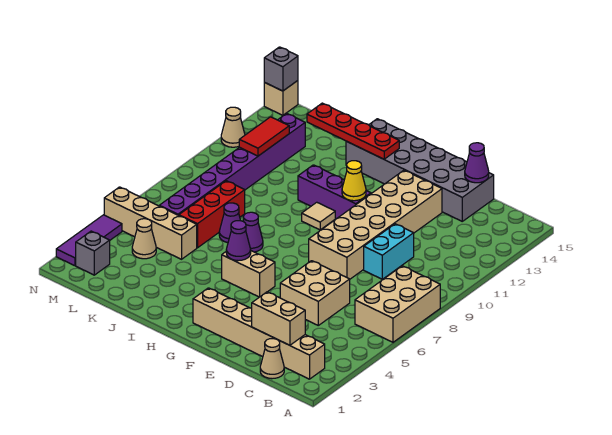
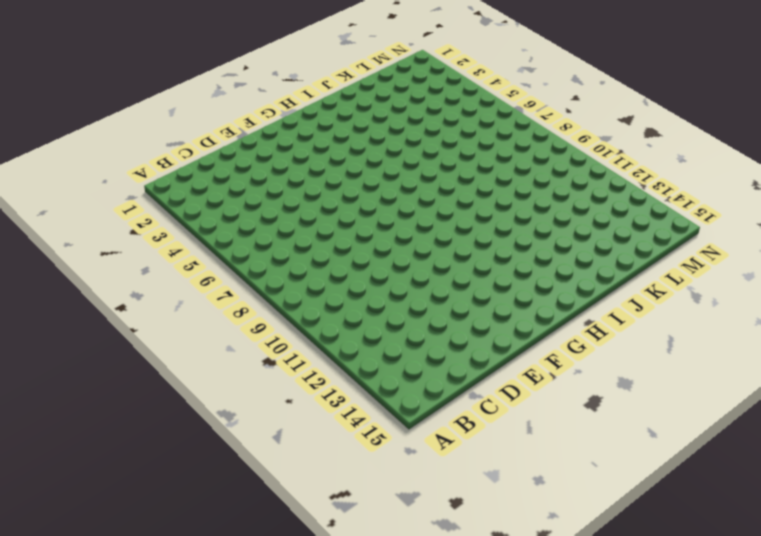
none -> tan 2x3 brick [355,266,440,342]
none -> tan 1x6 brick [193,288,325,379]
none -> tan 1x1 cone [260,339,284,379]

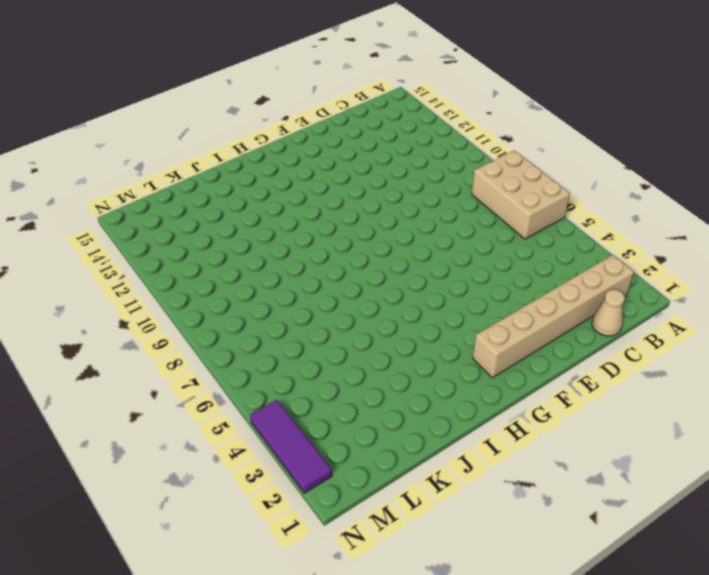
none -> tan 2x2 brick [280,261,350,325]
none -> cyan 1x2 brick [364,224,414,279]
none -> grey 2x6 brick [346,119,494,221]

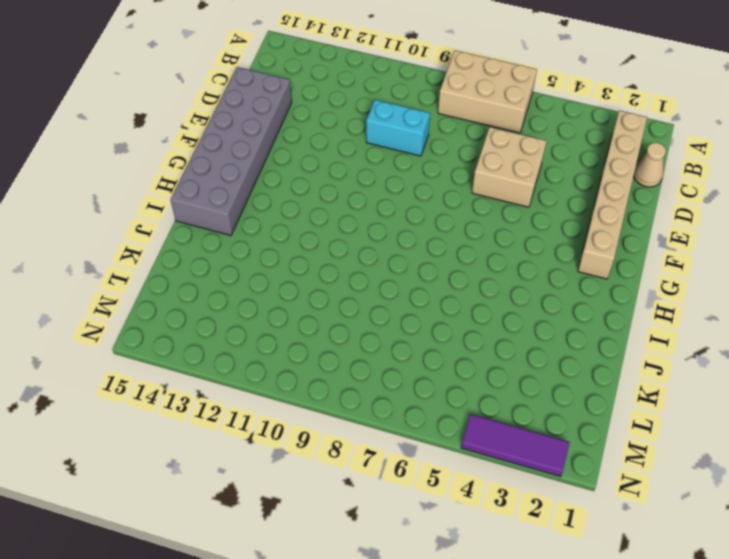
none -> tan 2x6 brick [309,170,442,279]
none -> tan 1x2 brick [222,251,275,297]
none -> purple 1x3 brick [298,165,371,219]

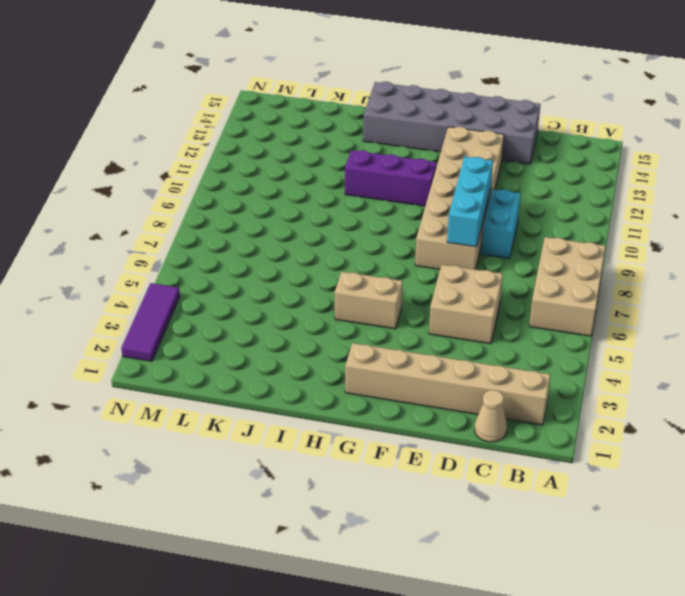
cyan 1x3 brick [447,157,493,247] -> none
none -> tan 1x1 tile [302,202,335,230]
none -> purple 1x1 cone [243,212,263,252]
none -> purple 1x1 cone [219,203,241,243]

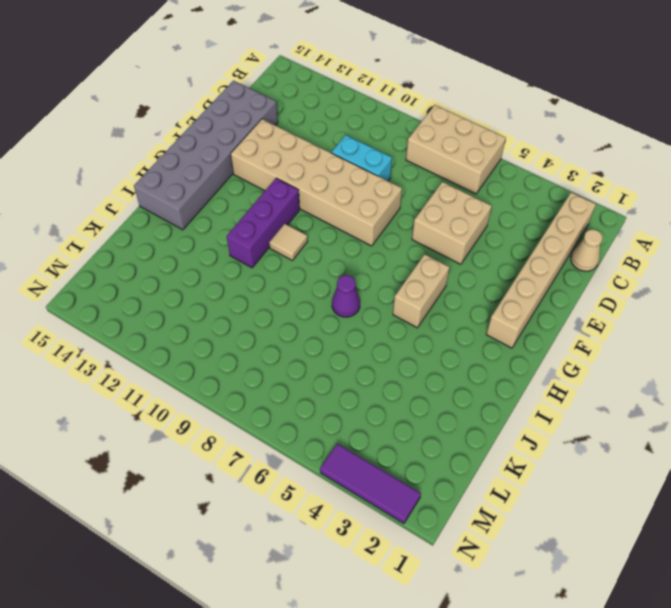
none -> purple 1x1 cone [219,203,241,243]
none -> tan 1x4 brick [104,187,197,259]
none -> red 1x3 brick [179,181,245,248]

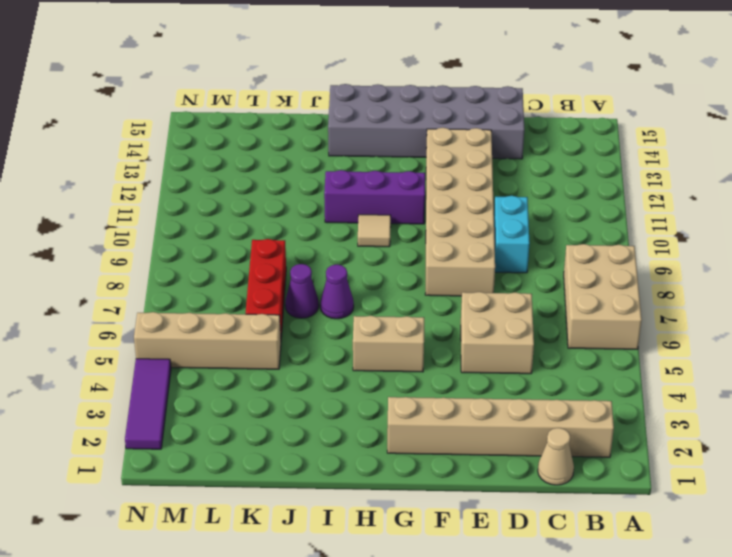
none -> tan 1x1 cone [132,219,156,259]
none -> purple 1x8 brick [160,113,305,215]
none -> grey 1x1 brick [76,231,110,275]

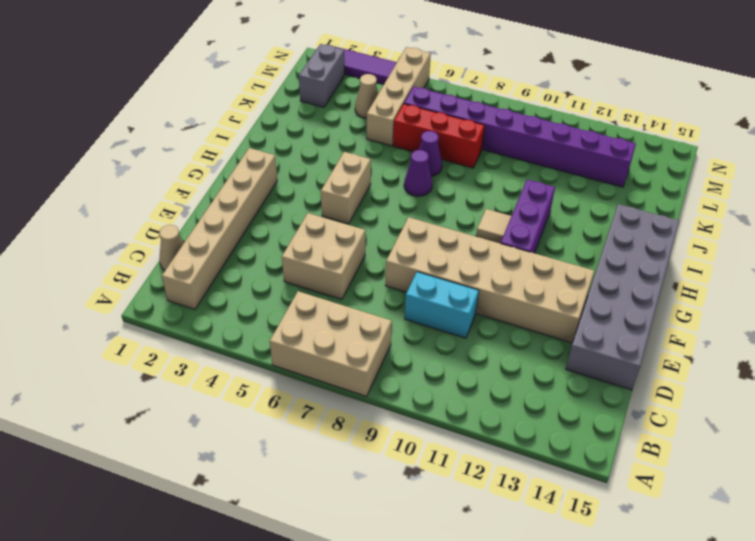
grey 1x2 brick [299,44,345,107] -> grey 1x1 brick [76,231,110,275]
none -> tan 1x1 cone [221,107,245,147]
none -> tan 1x1 brick [264,81,298,115]
none -> tan 1x2 brick [252,292,305,345]

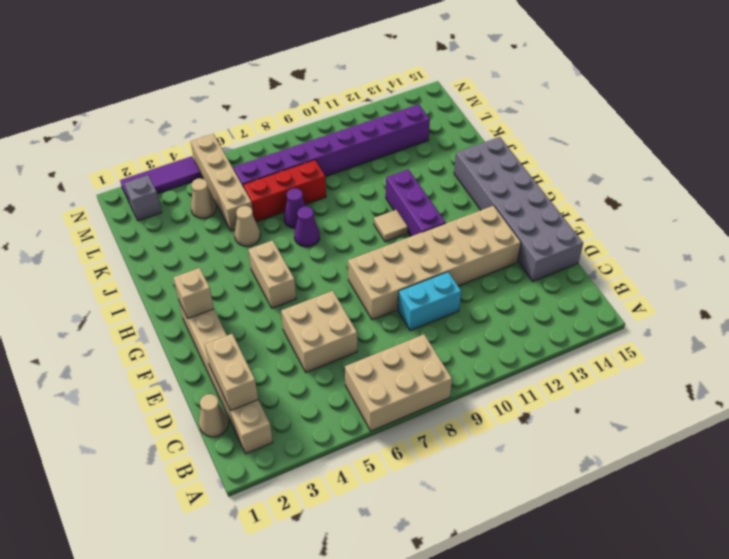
tan 1x1 brick [173,268,214,318] -> tan 1x1 brick moved to [264,81,298,115]
tan 1x1 cone [234,206,260,246] -> tan 1x1 cone moved to [221,107,245,147]
none -> purple 1x1 cone [465,143,489,183]
none -> yellow 1x1 cone [342,161,366,201]
none -> purple 1x1 cone [226,221,251,261]

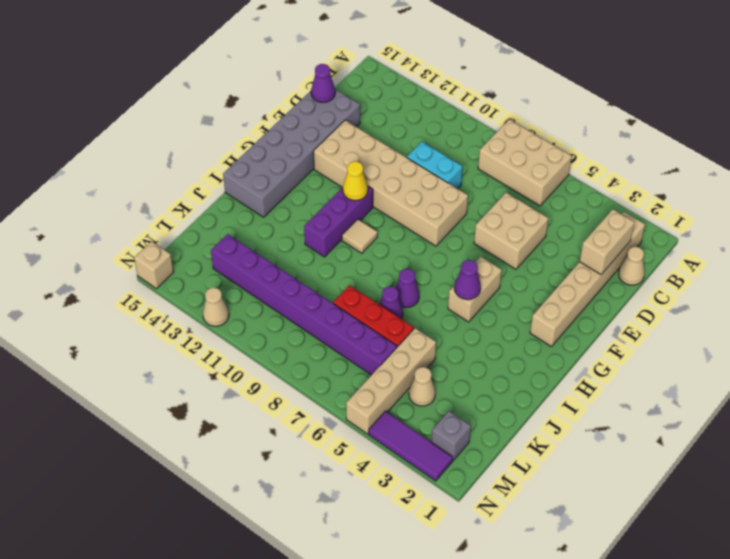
none -> red 1x4 plate [307,103,399,159]
none -> red 1x2 tile [239,117,289,156]
none -> grey 1x1 brick [264,47,298,91]

